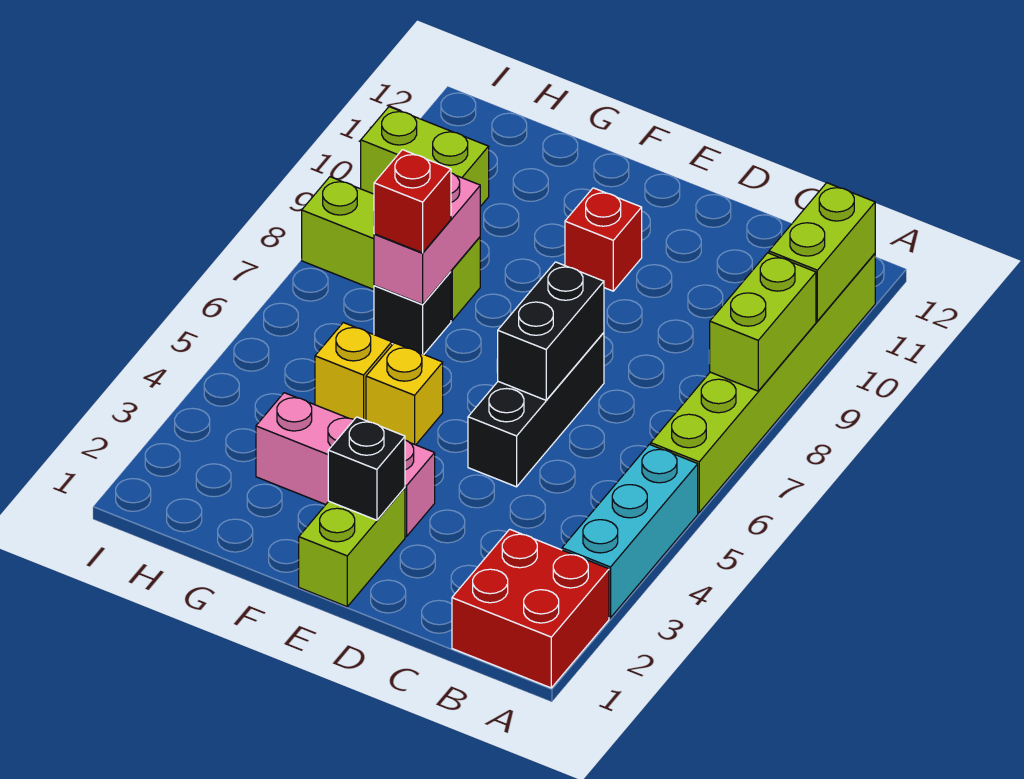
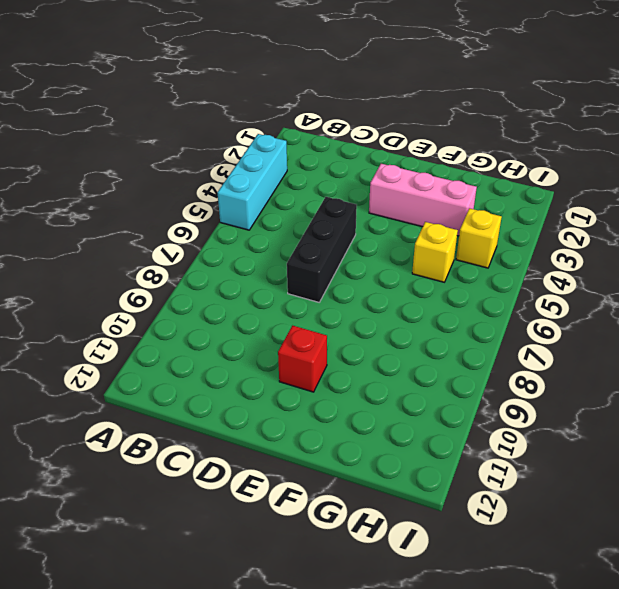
yellow 1x1 brick [456,208,502,268] -> yellow 1x1 brick moved to [366,343,443,445]
none -> red 2x2 brick [452,529,609,688]
none -> lime 1x6 brick [651,254,875,513]
none -> lime 1x2 brick [299,488,405,607]

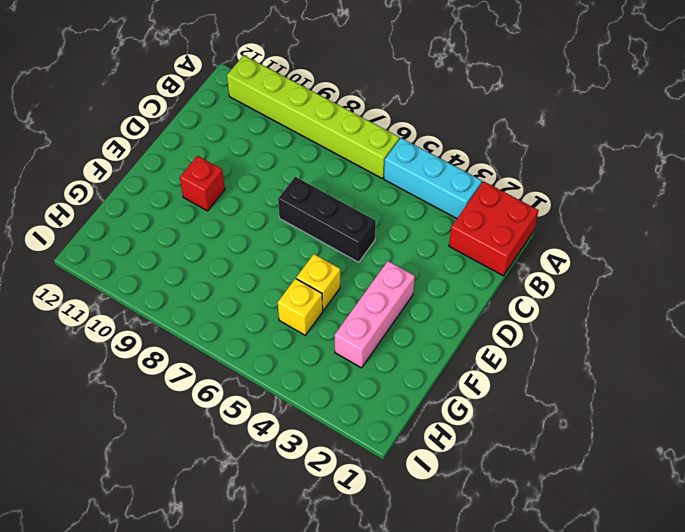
none -> lime 1x2 brick [299,488,405,607]
none -> black 1x1 brick [374,272,451,354]
none -> lime 1x3 brick [302,177,480,321]

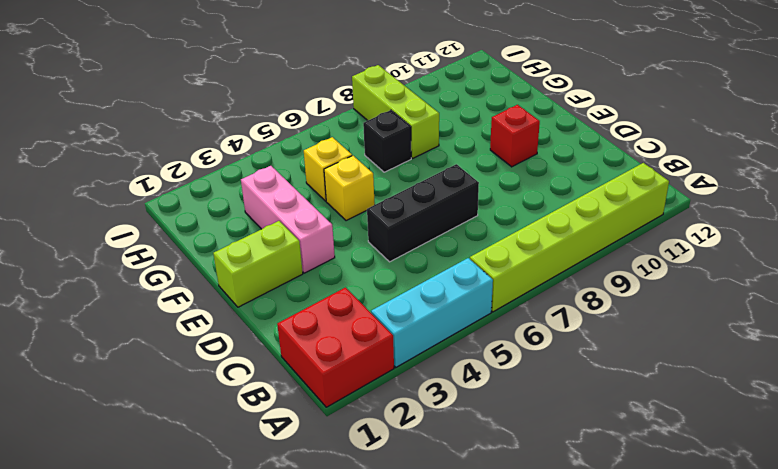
none -> lime 1x2 brick [361,107,489,207]
none -> lime 1x2 brick [710,253,816,391]
none -> lime 1x2 brick [769,183,875,321]

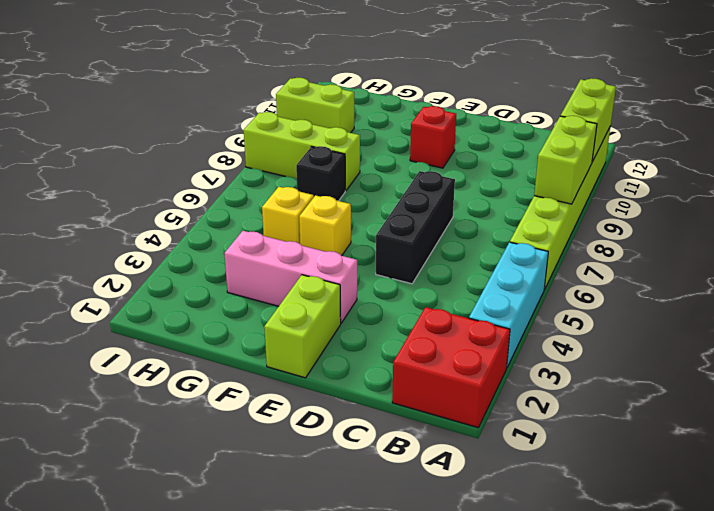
none -> black 1x2 brick [498,262,604,400]
none -> black 1x1 brick [328,417,405,520]
none -> pink 1x2 brick [374,173,480,304]

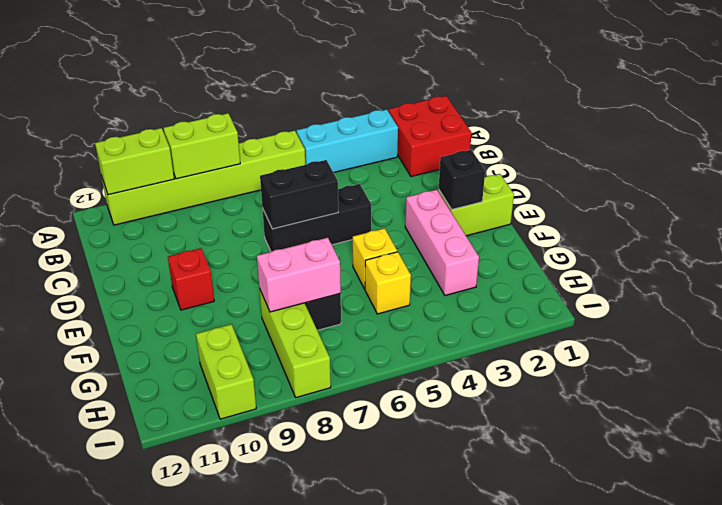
none -> red 1x1 brick [374,150,451,253]

